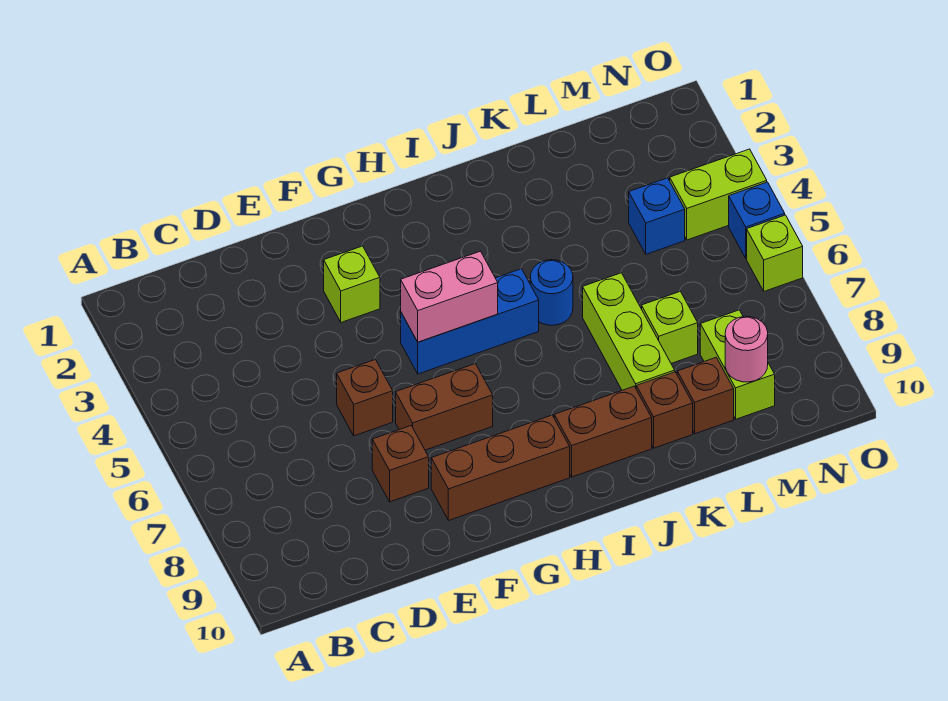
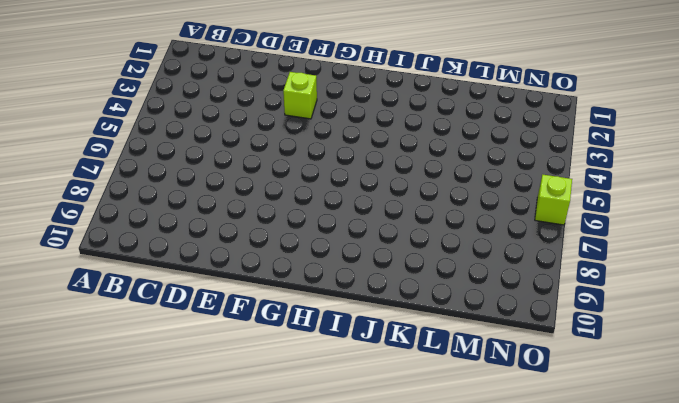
none -> brown 1x1 brick [337,360,393,436]
none -> brown 1x1 brick [372,426,429,502]
none -> brown 1x2 brick [396,364,493,450]

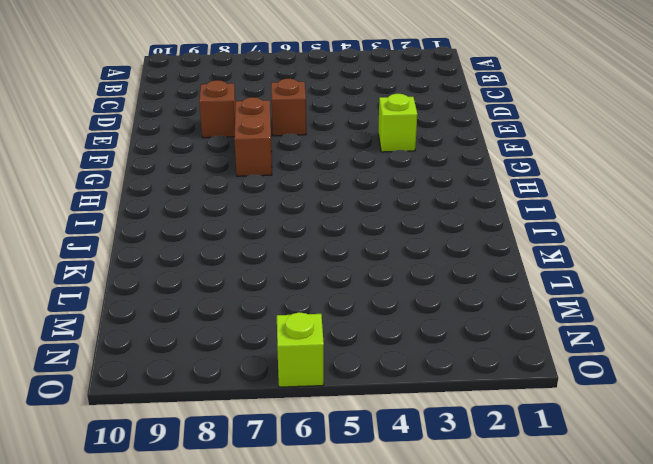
none -> brown 1x3 brick [431,415,570,520]
none -> blue 1x3 brick [401,269,539,374]
none -> brown 1x2 brick [554,386,652,477]

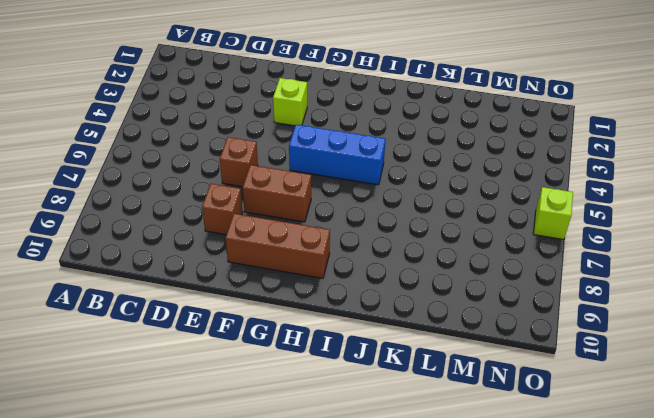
none -> brown 1x2 brick [554,386,652,477]
none -> blue 1x1 round brick [530,260,573,325]
none -> lime 1x3 brick [583,273,675,390]

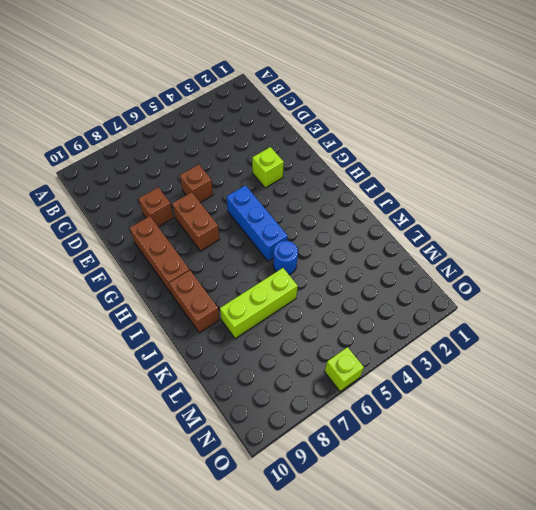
none -> brown 1x1 brick [636,372,693,448]
none -> lime 1x1 brick [642,291,698,363]
none -> brown 1x1 brick [677,358,734,434]

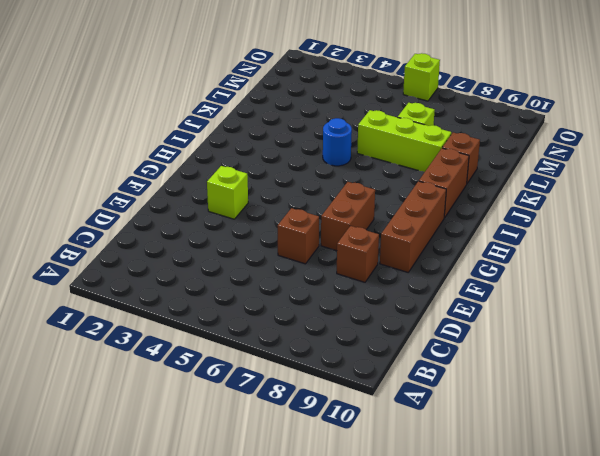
none -> blue 1x3 brick [401,269,539,374]
none -> brown 1x1 brick [677,358,734,434]
none -> blue 1x1 brick [629,178,685,254]

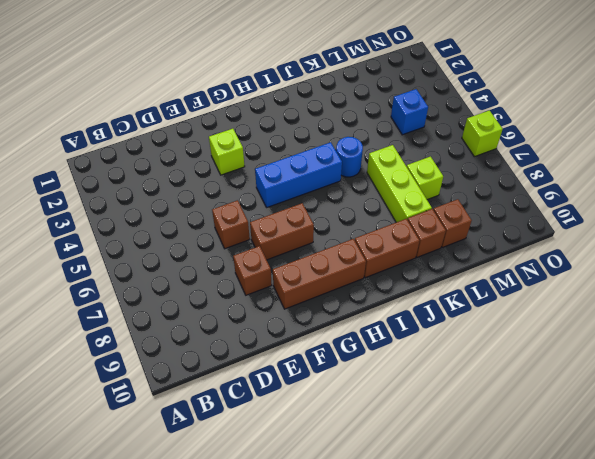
none -> lime 1x2 brick [700,310,775,419]
none -> lime 1x2 brick [670,149,767,240]
none -> blue 1x1 brick [729,182,785,258]

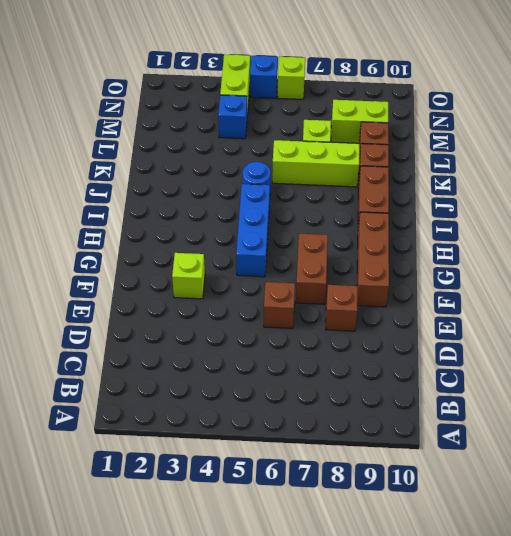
none -> pink 1x2 brick [401,251,498,342]
none -> pink 1x1 round brick [725,316,768,382]

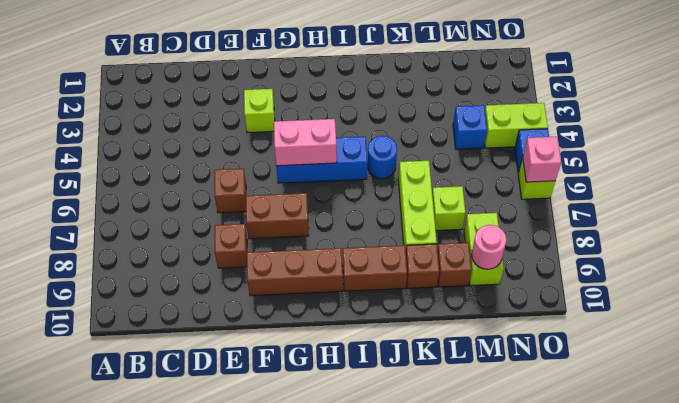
pink 1x1 brick [523,137,561,182] -> none

